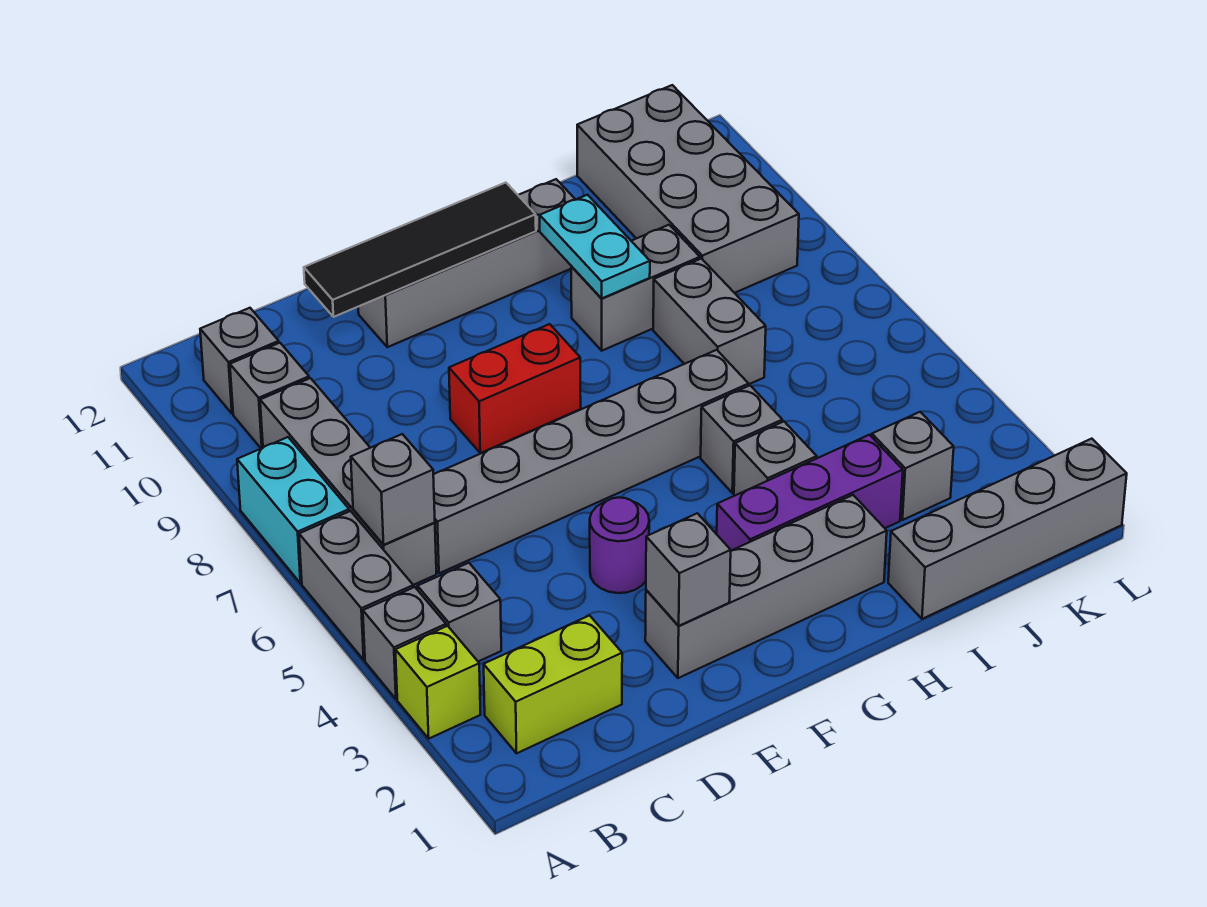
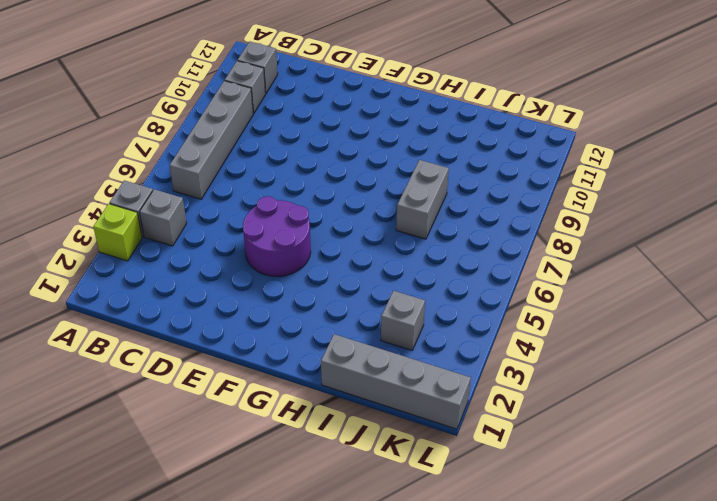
purple 2x2 round brick [243,196,311,276] -> purple 1x1 round brick [590,497,649,593]
none -> grey 1x2 brick [299,511,413,660]
none -> cyan 1x2 brick [237,437,349,583]
none -> lime 1x2 brick [484,616,622,753]

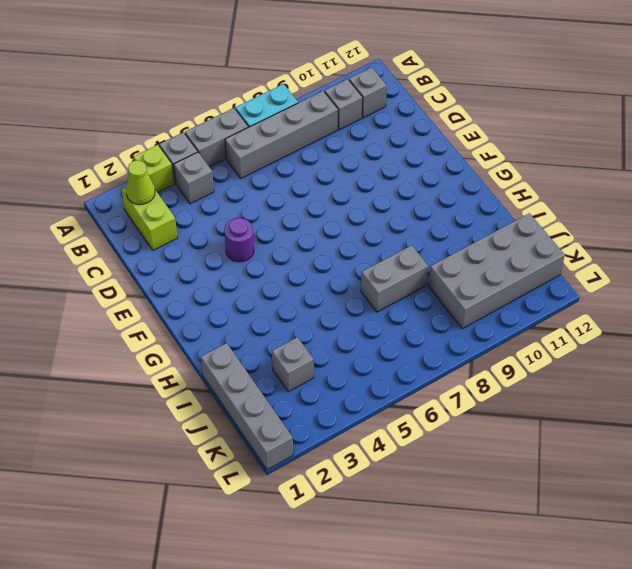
lime 1x1 cone [126,160,155,205] -> none
none -> grey 1x6 brick [433,350,749,573]
none -> grey 1x4 brick [645,495,887,678]
none -> red 1x2 brick [449,324,581,453]

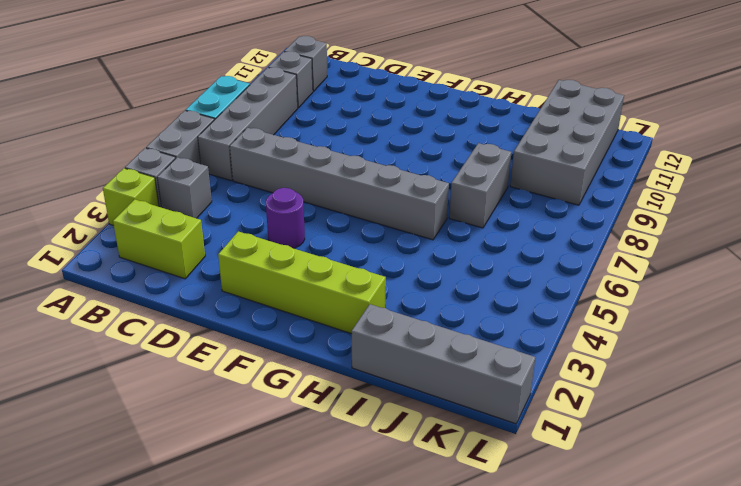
lime 1x4 brick [218,231,386,334] -> grey 1x4 brick [645,495,887,678]
none -> red 1x2 brick [449,324,581,453]
none -> grey 1x4 brick [358,179,576,347]
none -> purple 1x3 brick [717,435,903,550]

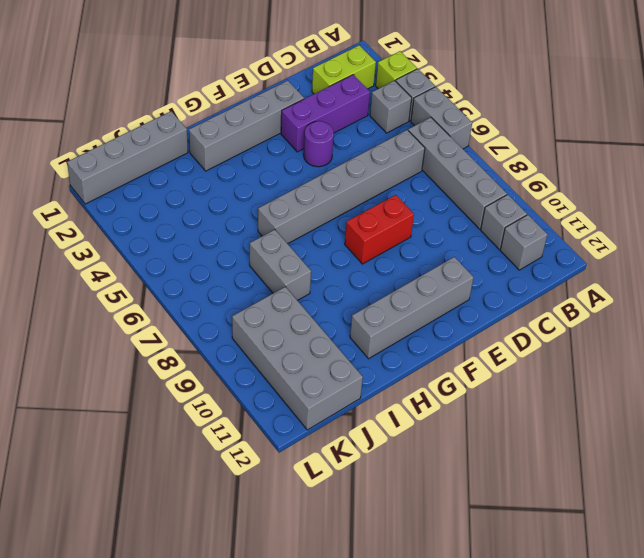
purple 1x3 brick [281,75,370,152] -> purple 1x3 brick moved to [717,435,903,550]
none -> cyan 1x2 brick [237,437,349,583]
none -> grey 1x1 brick [734,422,817,496]
none -> grey 1x1 brick [701,386,782,493]

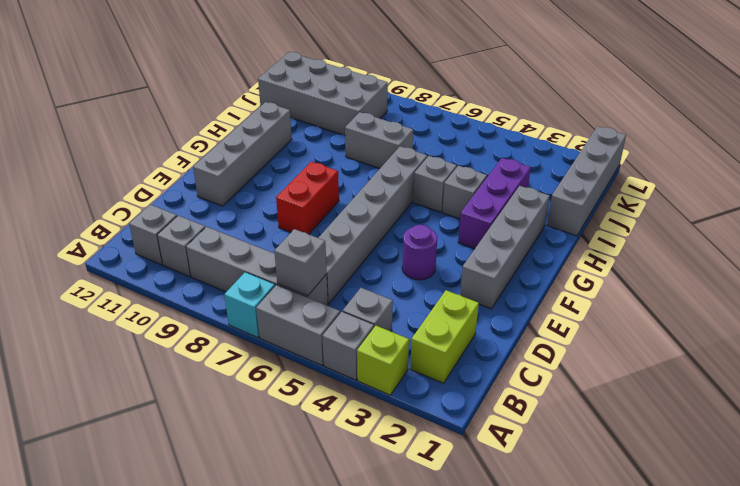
cyan 1x1 brick [224,272,275,338] -> cyan 1x2 brick [237,437,349,583]
none -> grey 1x2 brick [571,225,700,351]
none -> grey 1x1 brick [872,412,954,520]
none -> black 1x4 tile [304,183,536,317]

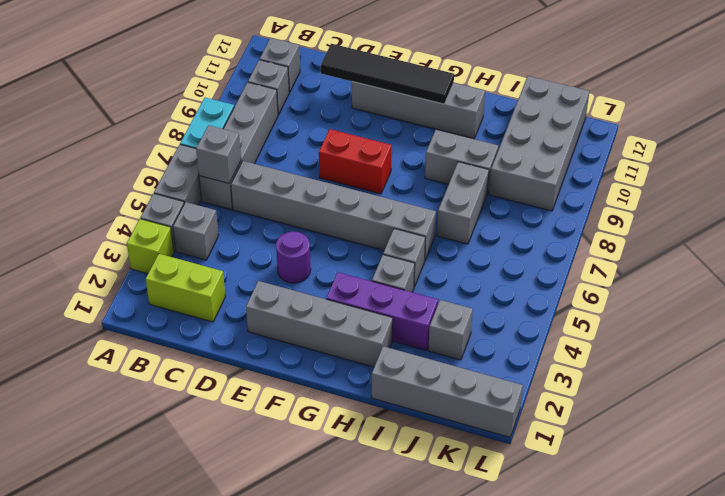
none -> grey 1x1 brick [646,513,731,626]
none -> cyan 1x2 plate [540,195,650,298]

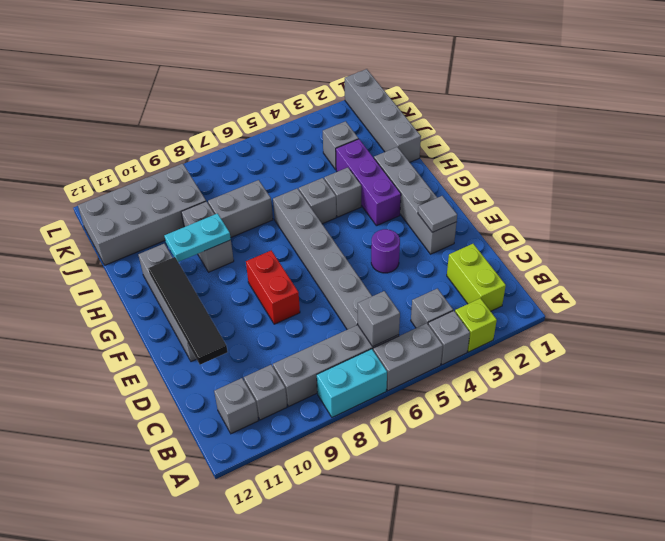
grey 1x1 tile [418,196,457,232] -> grey 1x1 brick [646,513,731,626]

